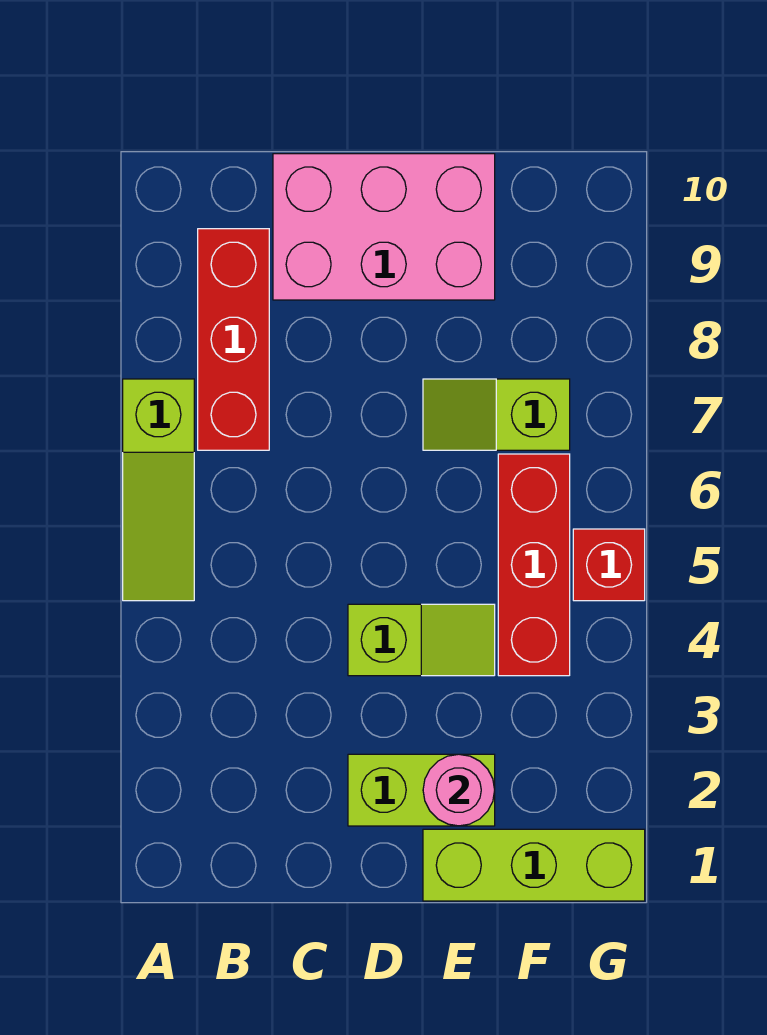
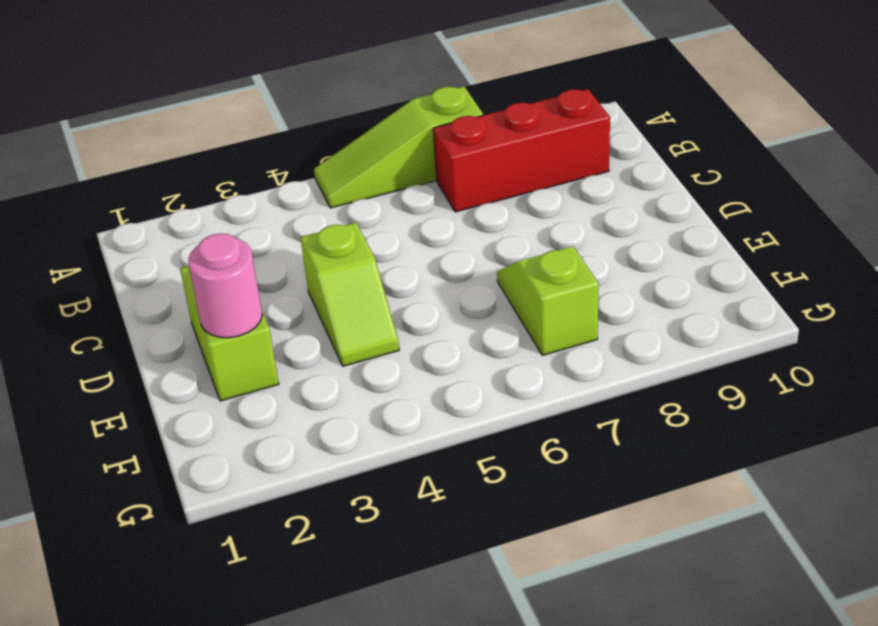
none -> pink 2x3 brick [273,154,495,300]
none -> lime 1x3 brick [423,829,645,901]

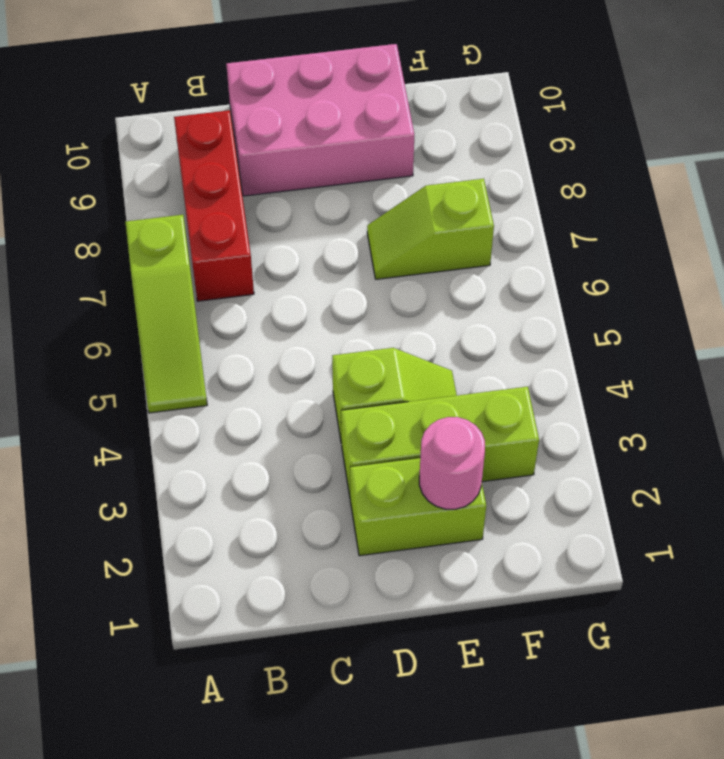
lime 1x3 brick [341,387,539,496] -> lime 1x3 brick moved to [423,829,645,901]
none -> red 1x3 brick [498,454,570,676]
none -> red 1x1 brick [573,529,645,601]

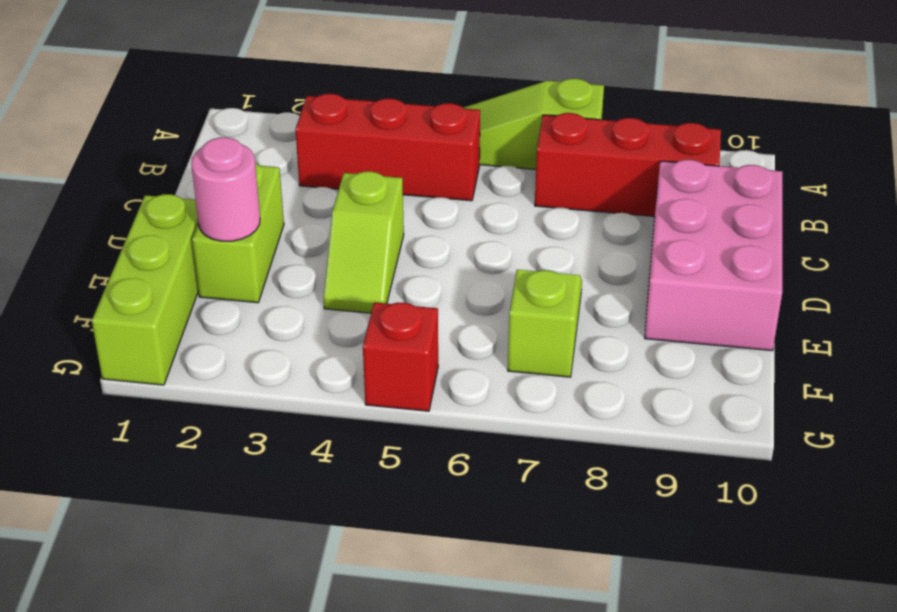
red 1x3 brick [295,94,480,201] -> red 1x3 brick moved to [498,454,570,676]

